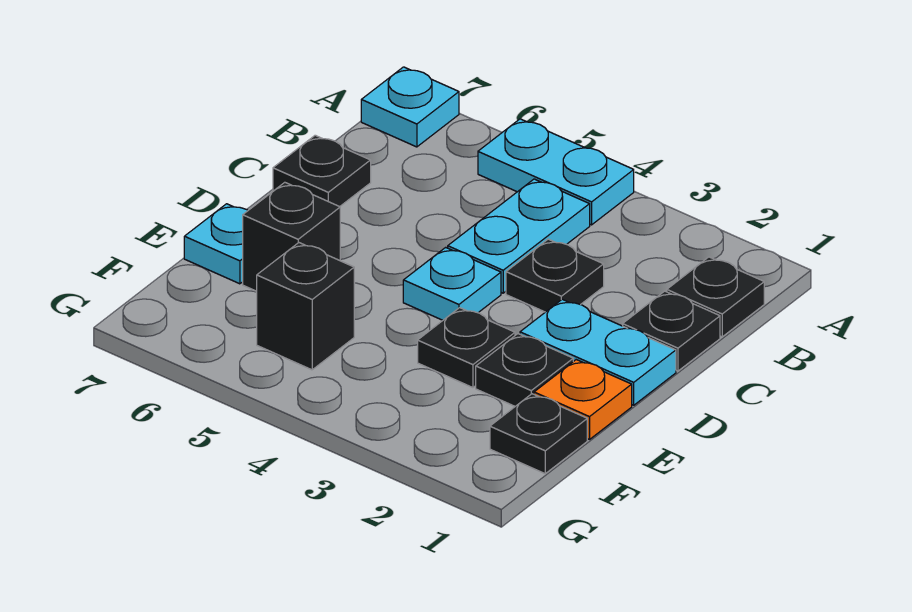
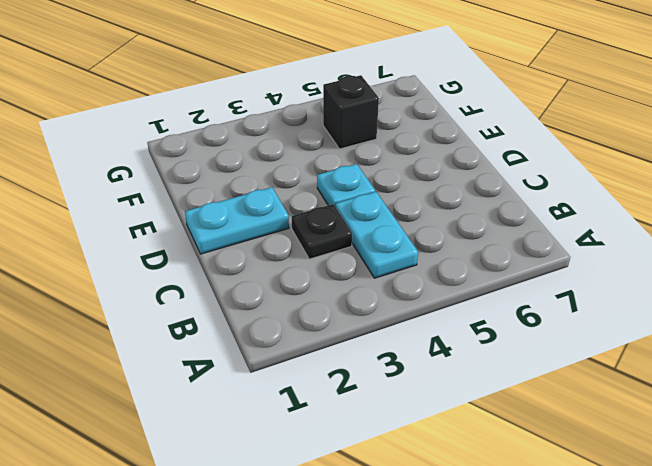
none -> cyan 1x2 plate [478,119,634,225]
none -> cyan 1x1 plate [361,67,459,147]
none -> black 1x1 plate [667,257,764,337]

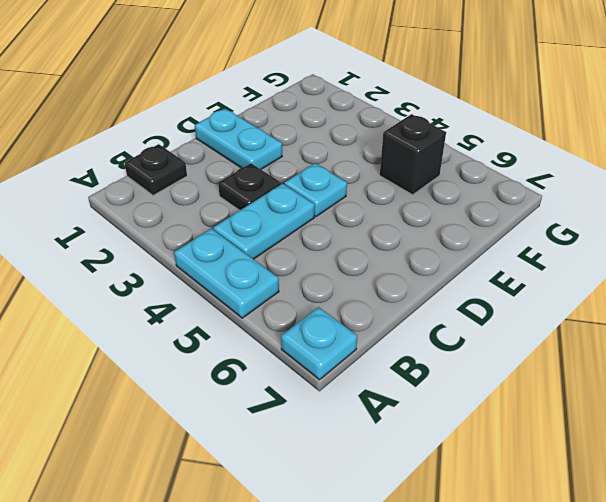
none -> black 1x1 plate [623,291,720,371]
none -> black 1x1 plate [273,135,371,207]
none -> orange 1x1 plate [534,360,632,440]

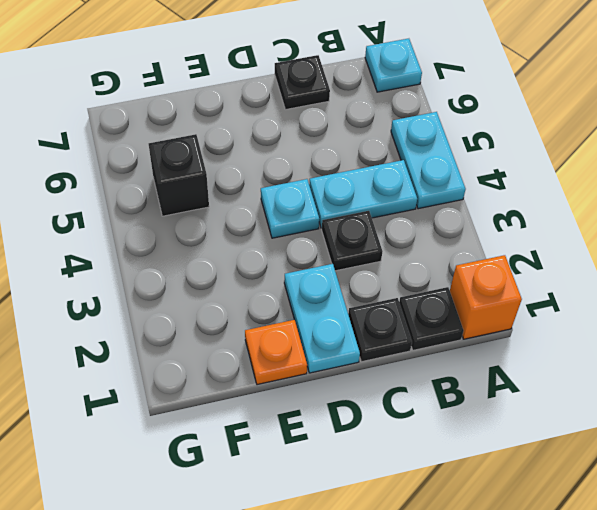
orange 1x1 brick [450,255,522,339] -> none
none -> black 1x1 plate [476,334,573,406]
none -> black 1x1 plate [418,308,515,388]
none -> black 1x1 brick [243,182,340,291]

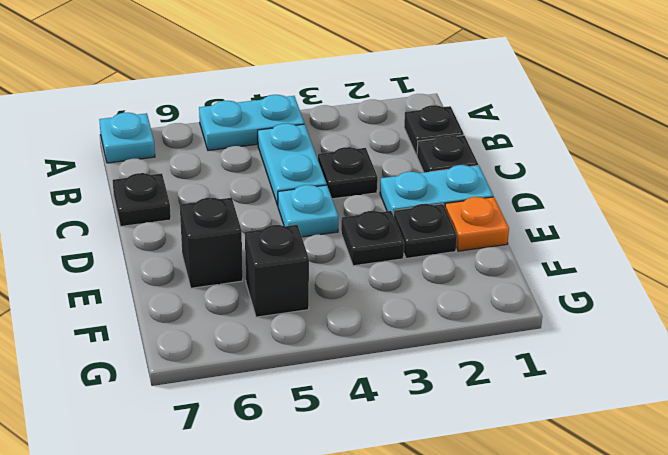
none -> cyan 1x1 plate [184,204,248,284]
none -> black 1x1 plate [490,394,587,474]

